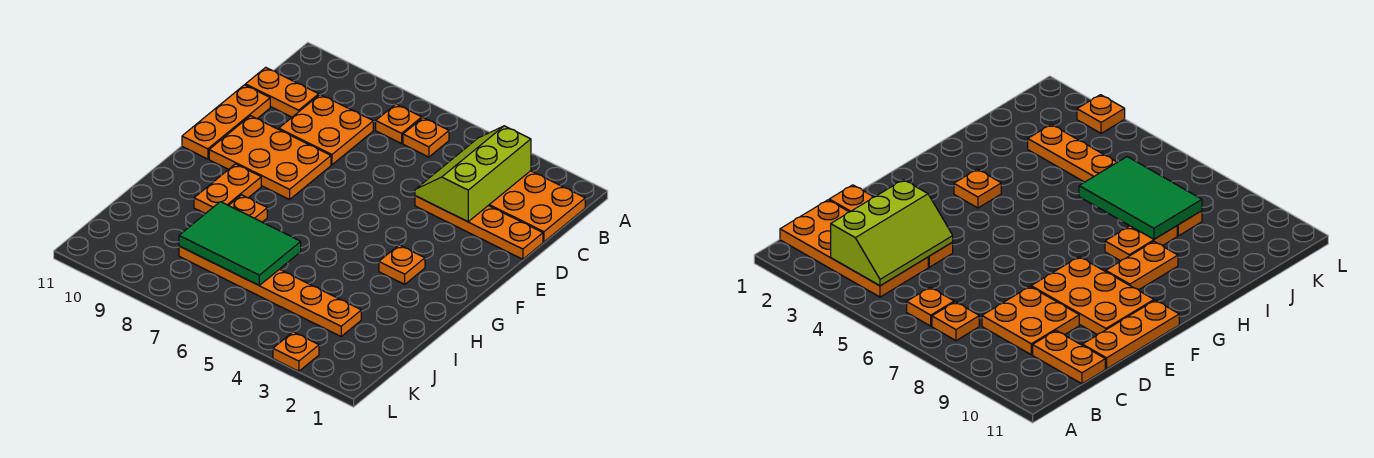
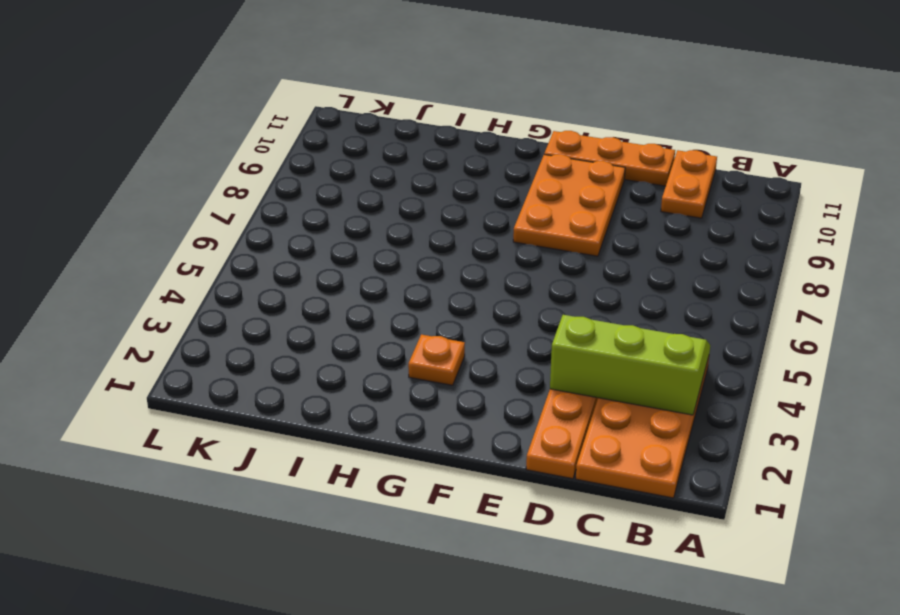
none -> orange 1x1 plate [403,118,449,157]
none -> orange 1x1 plate [376,104,422,143]
none -> orange 2x2 plate [279,95,373,165]

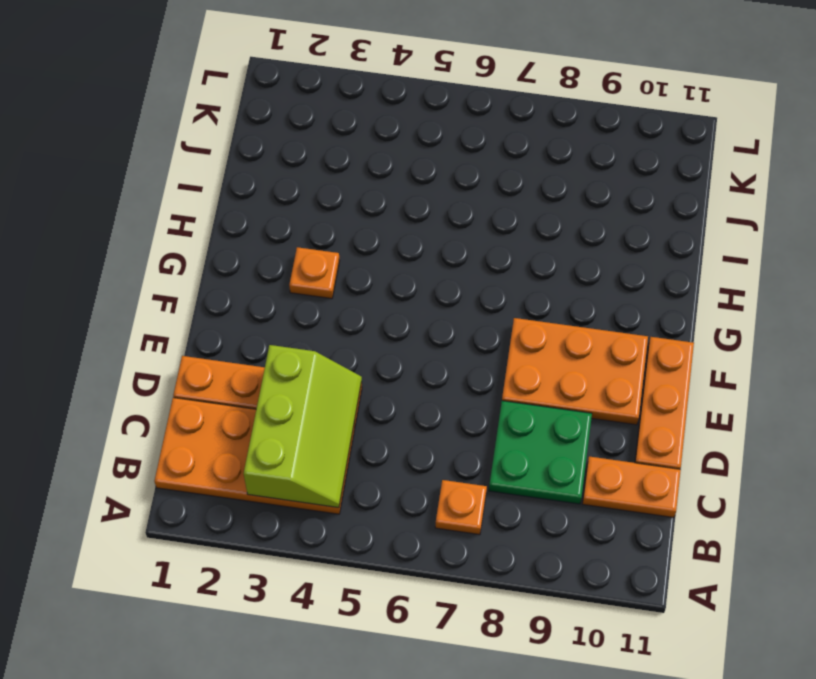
green 2x2 plate [489,401,592,504] -> orange 2x2 plate [279,95,373,165]
none -> orange 1x1 plate [403,118,449,157]
none -> orange 1x2 plate [194,164,261,214]
none -> orange 1x2 plate [229,195,267,222]

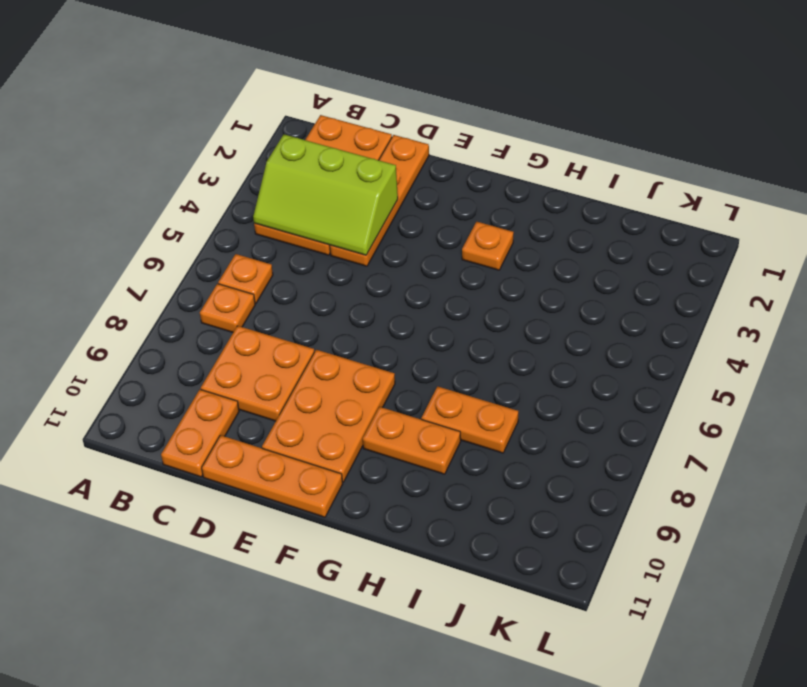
none -> orange 1x6 plate [179,246,361,336]
none -> orange 1x1 plate [273,332,319,371]
none -> green 2x3 tile [179,202,301,285]

